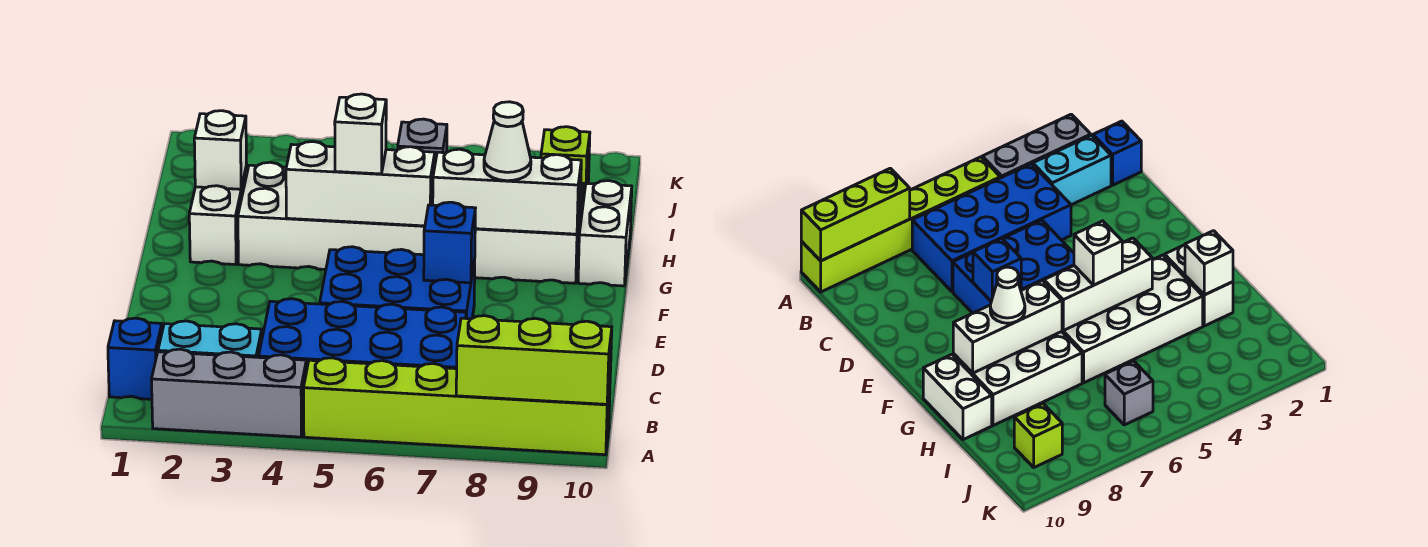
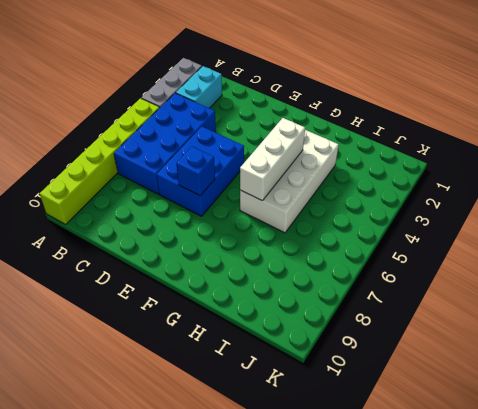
none -> blue 1x1 brick [108,318,162,399]
none -> white 1x2 brick [189,166,247,265]
none -> white 2x3 brick [475,183,583,283]

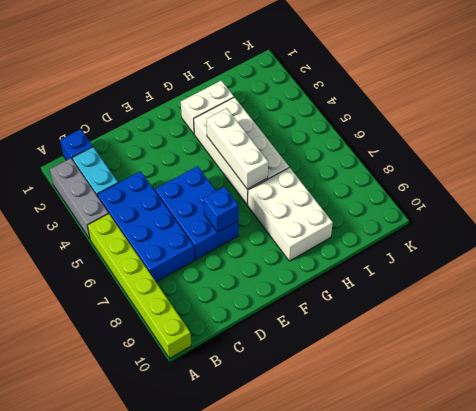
none -> white 1x2 brick [578,181,632,286]
none -> grey 1x1 brick [398,119,447,162]
none -> lime 1x1 brick [541,127,590,202]

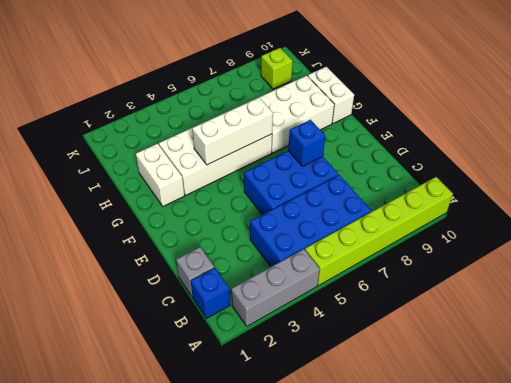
grey 1x1 brick [176,247,214,297] -> grey 1x1 brick moved to [398,119,447,162]
none -> cyan 1x2 brick [158,321,262,357]
none -> lime 1x3 brick [456,316,612,404]
none -> white 1x3 brick [433,149,581,234]

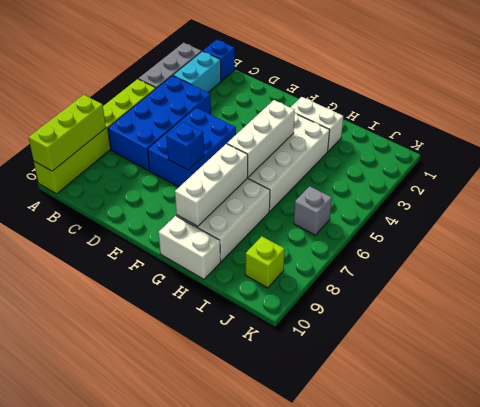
none -> white 1x1 brick [194,111,247,189]
none -> white 1x1 brick [335,94,386,174]
none -> white 1x1 cone [484,102,531,181]

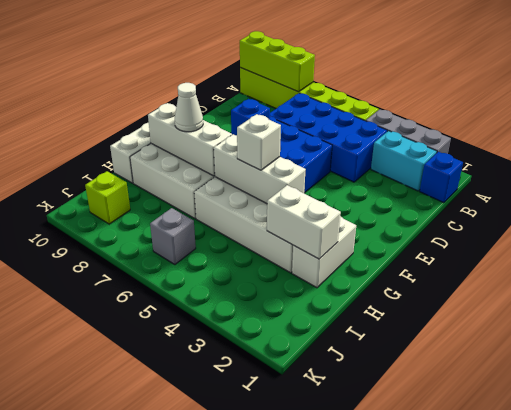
white 1x2 brick [267,185,341,259] -> white 1x1 brick [194,111,247,189]

